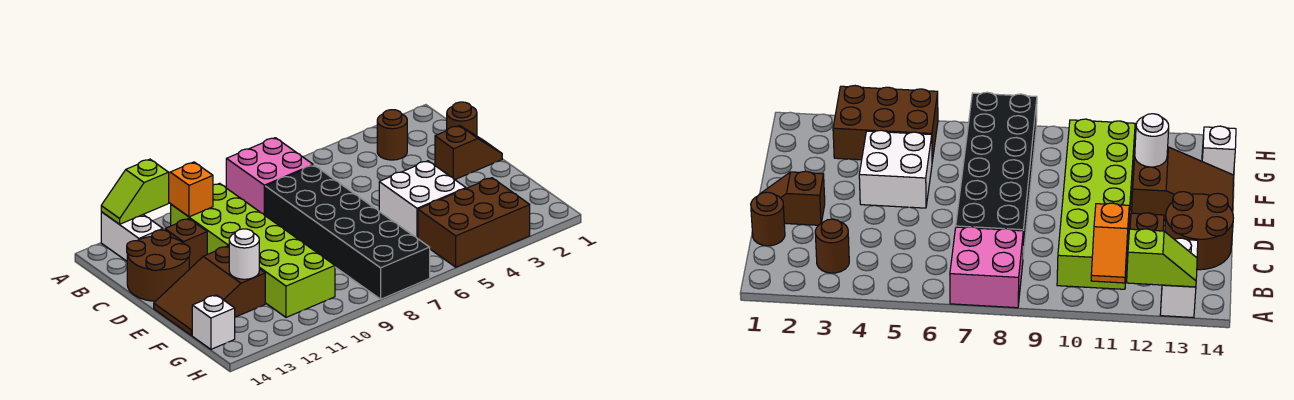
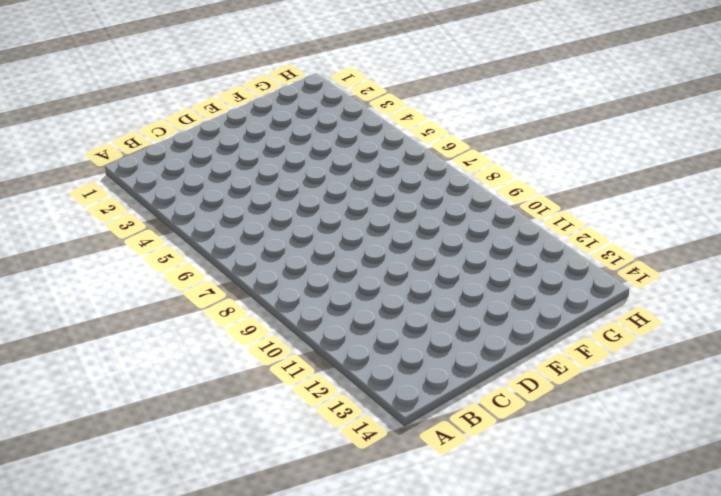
none -> pink 2x2 brick [226,138,313,215]
none -> white 1x2 brick [101,212,163,261]
none -> brown 1x1 round brick [377,110,407,160]

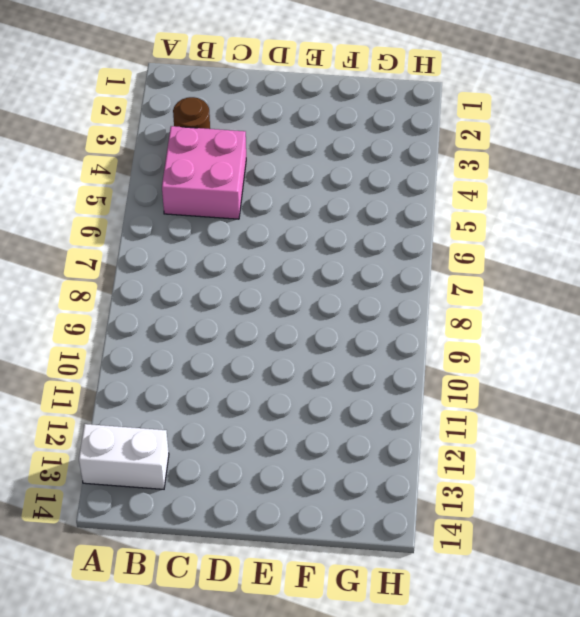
pink 2x2 brick [162,126,246,219] -> pink 2x2 brick moved to [226,138,313,215]
none -> lime 2x6 brick [171,183,335,317]
none -> brown 1x1 round brick [447,102,477,136]
none -> black 2x6 brick [265,165,430,299]

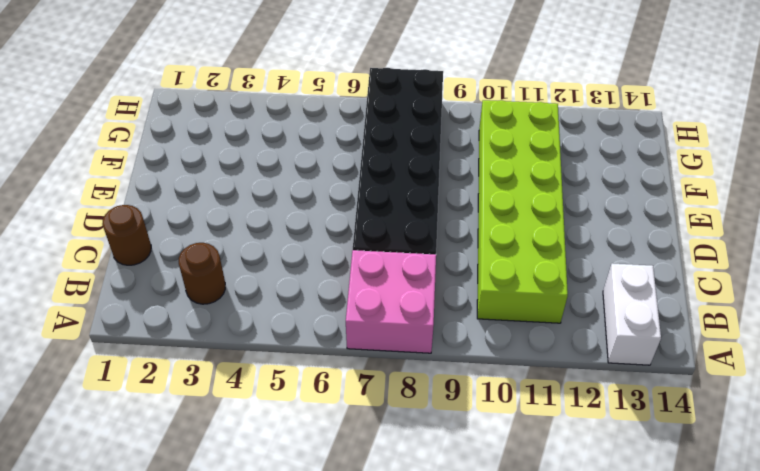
none -> brown 1x1 brick [165,219,207,269]
none -> brown 2x2 round brick [127,230,190,301]
none -> brown 1x2 slope [435,125,502,179]

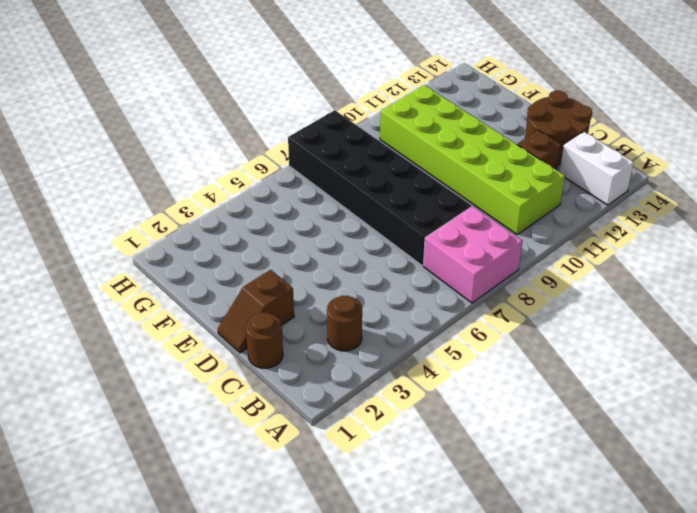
none -> white 2x2 brick [379,161,466,239]
none -> brown 2x3 slope [154,246,265,336]
none -> brown 2x3 brick [418,178,530,267]

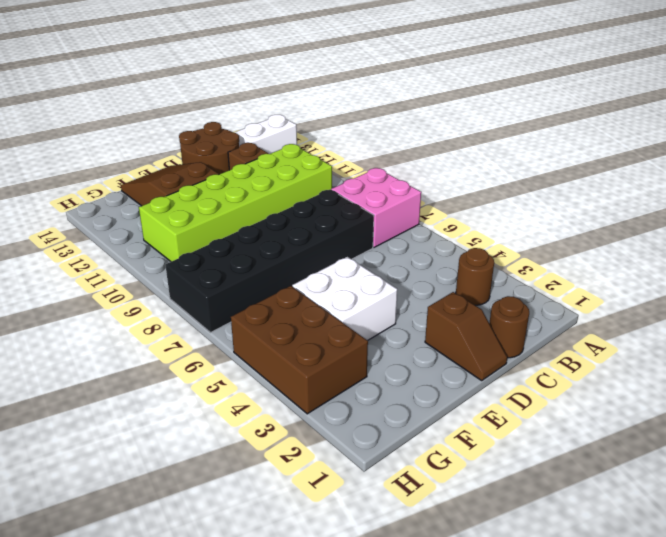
none -> white 1x1 brick [192,295,235,349]
none -> orange 1x2 slope [169,162,213,217]
none -> lime 1x2 slope [101,159,169,224]

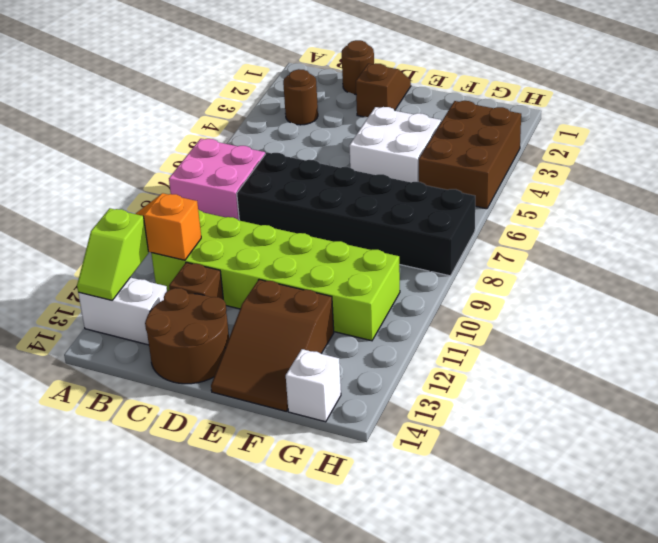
none -> white 1x1 round brick [229,229,259,279]

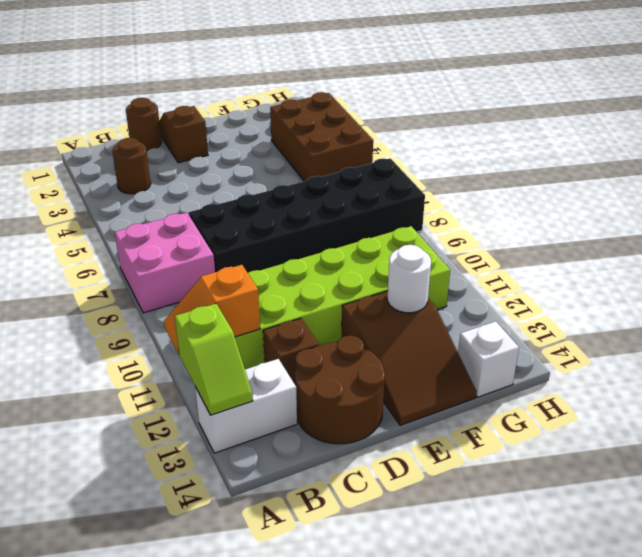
none -> white 2x2 brick [379,161,466,239]

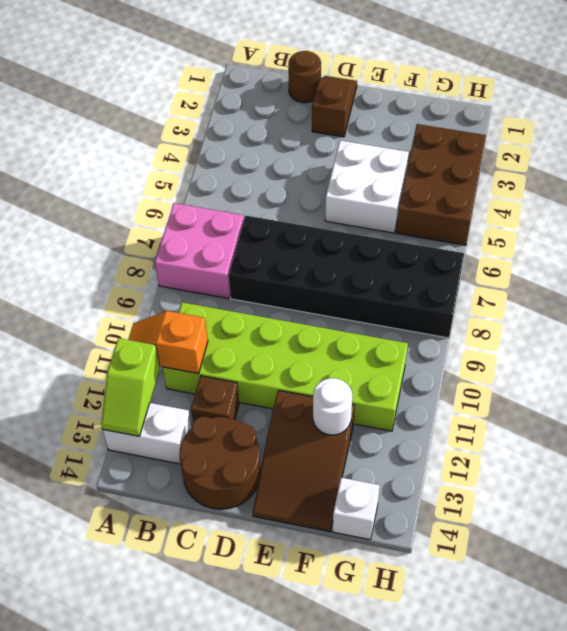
none -> brown 1x1 round brick [377,110,407,160]

